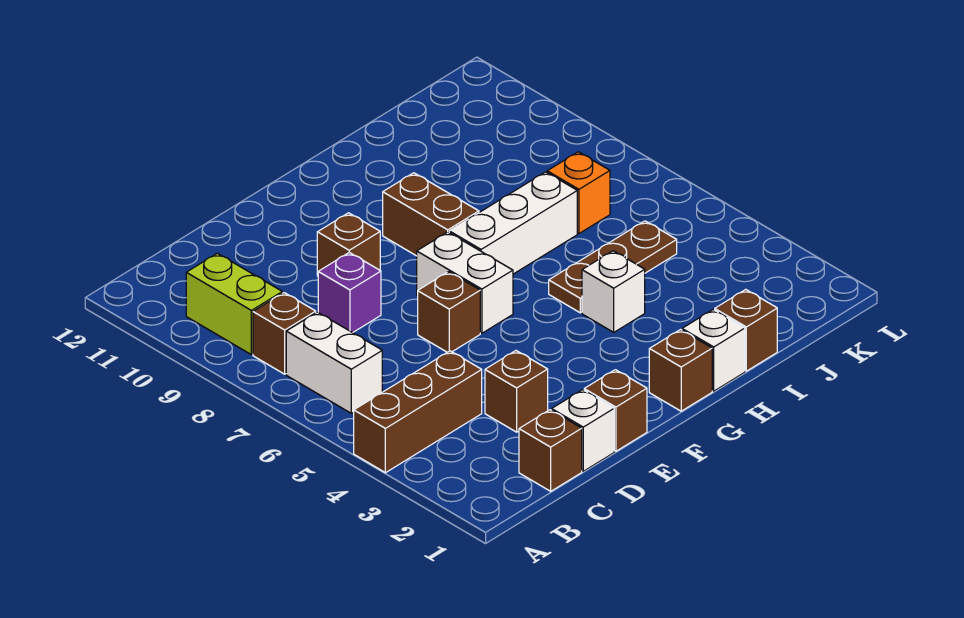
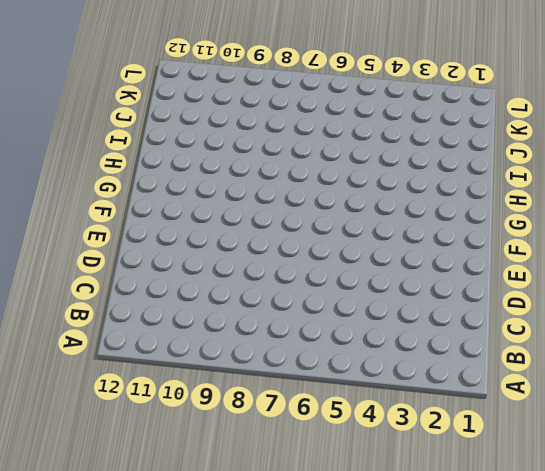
none -> brown 1x3 brick [354,351,482,473]
none -> white 1x2 brick [286,312,382,413]
none -> brown 1x1 brick [253,293,316,374]

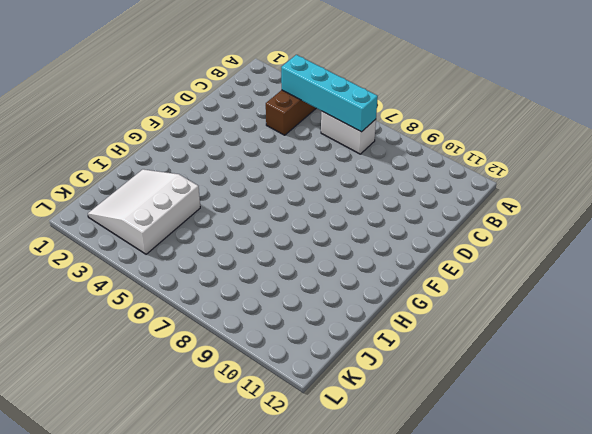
cyan 1x4 brick [281,55,378,132] -> none
white 3x3 slope [88,169,200,254] -> none
none -> brown 1x1 brick [253,293,316,374]
none -> lime 1x2 brick [186,253,282,355]
none -> brown 1x1 brick [519,410,582,491]

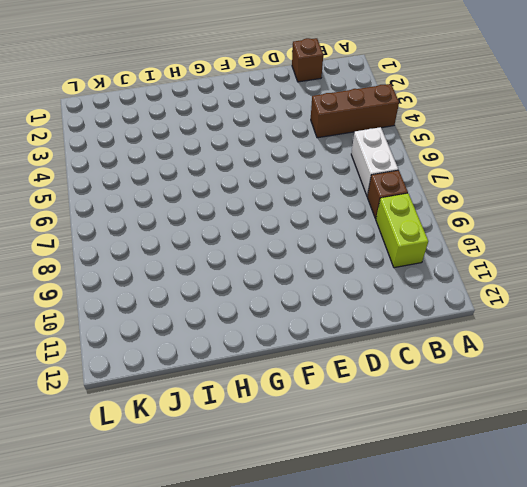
none -> white 1x1 brick [552,390,614,471]
none -> brown 1x1 brick [485,351,548,432]
none -> purple 1x1 brick [318,253,381,333]

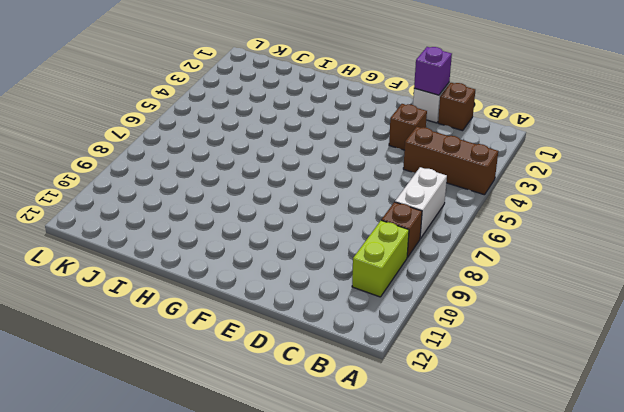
purple 1x1 brick [414,47,452,95] -> purple 1x1 brick moved to [318,253,381,333]
none -> brown 1x1 brick [584,370,647,451]
none -> brown 1x1 brick [418,272,480,352]
none -> brown 1x1 brick [317,213,380,276]

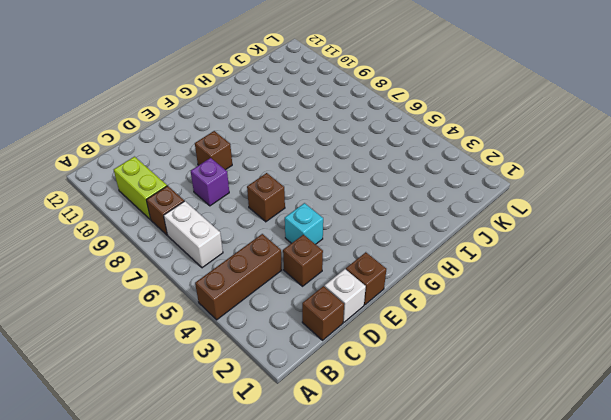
cyan 1x1 brick [285,203,323,244] -> none
none -> white 1x2 brick [417,232,513,333]
none -> brown 1x1 brick [649,330,712,411]
none -> white 1x3 brick [449,172,577,274]

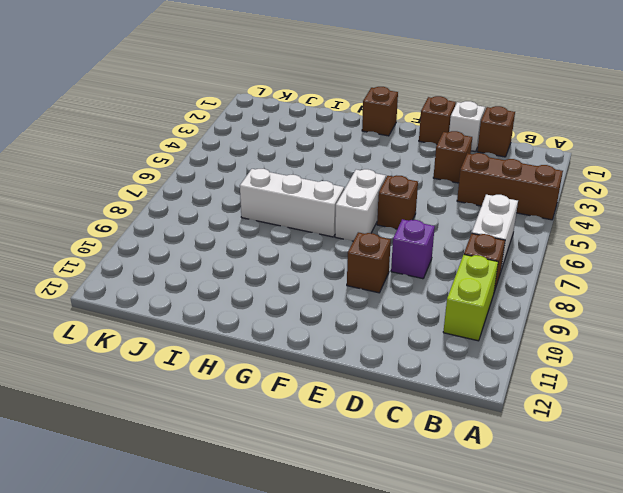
none -> brown 1x2 brick [383,173,479,256]
none -> white 1x1 brick [682,310,745,391]
none -> white 1x1 brick [582,251,645,332]

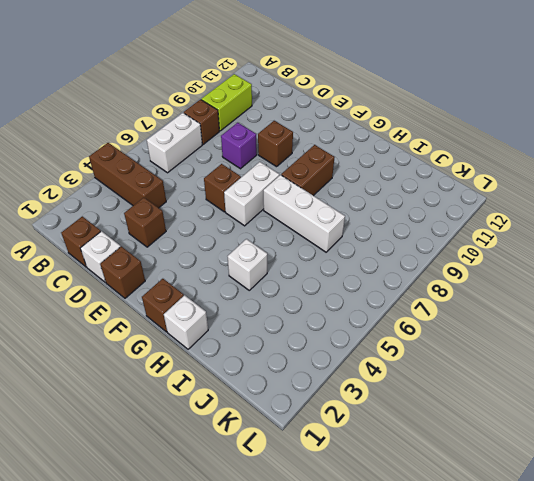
none -> brown 1x3 plate [549,221,677,313]
none -> brown 1x1 brick [715,289,777,371]
none -> orange 1x1 brick [547,152,610,234]

